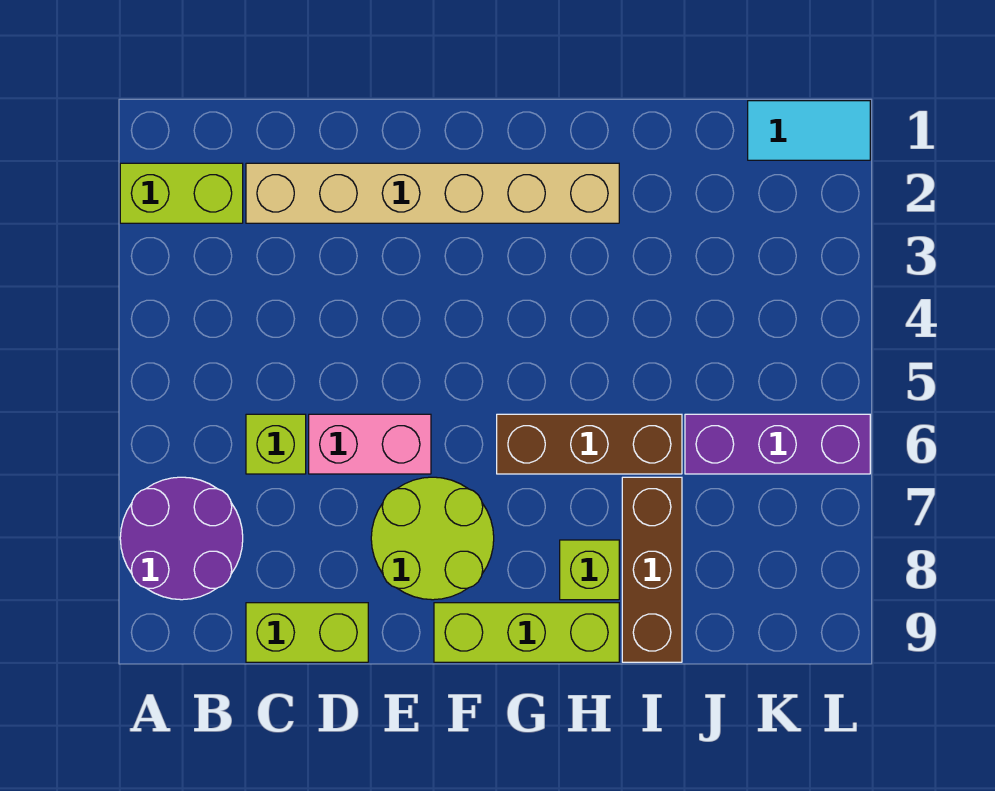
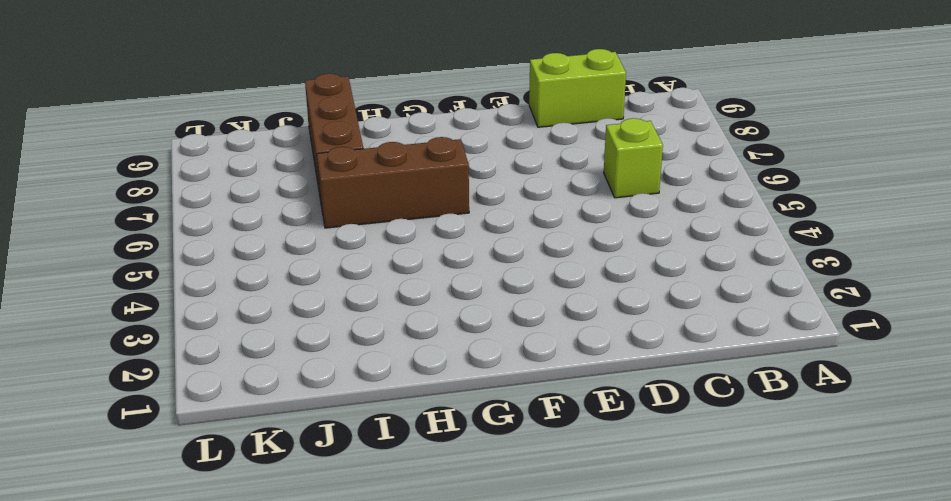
none -> lime 1x2 brick [120,163,243,223]
none -> purple 2x2 round brick [120,477,243,600]
none -> tan 1x6 brick [246,163,619,223]

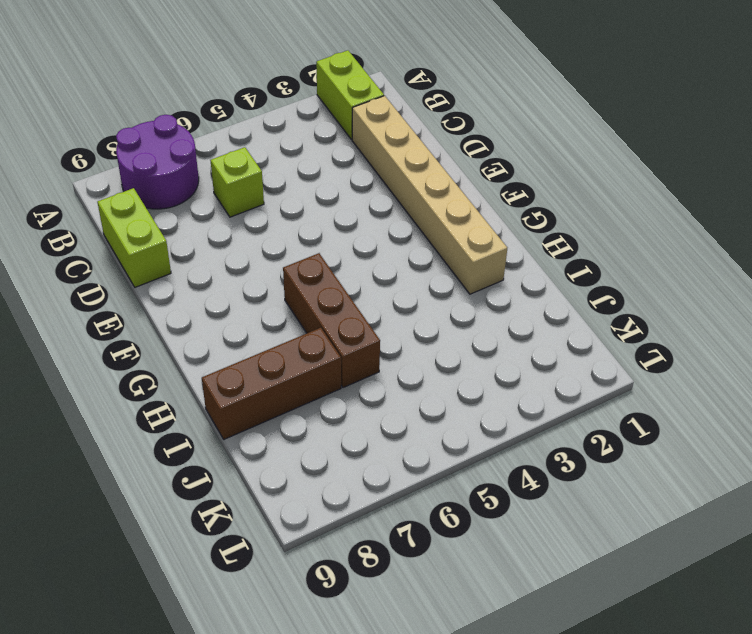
none -> pink 1x2 brick [309,414,431,474]
none -> lime 2x2 round brick [371,477,494,600]
none -> lime 1x3 brick [434,603,619,662]

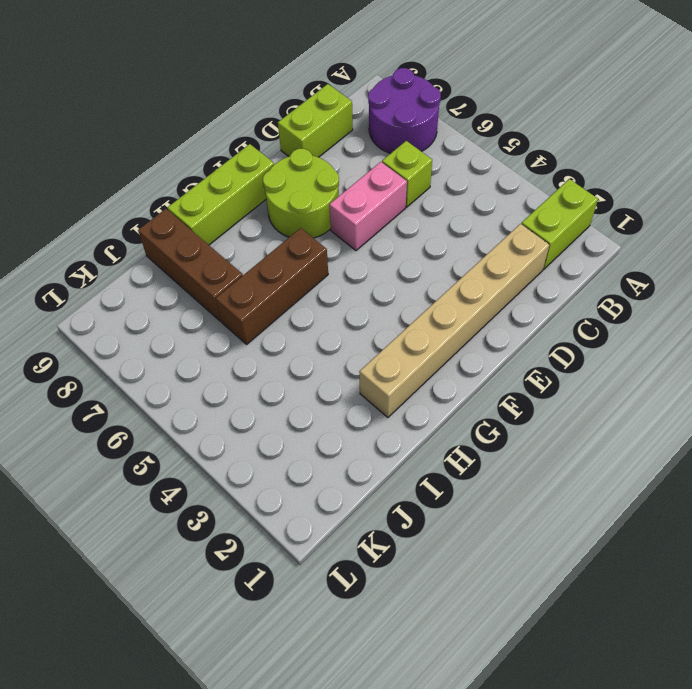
none -> lime 1x1 brick [560,540,619,600]
none -> purple 1x3 brick [685,414,870,474]
none -> cyan 1x2 tile [748,101,870,160]

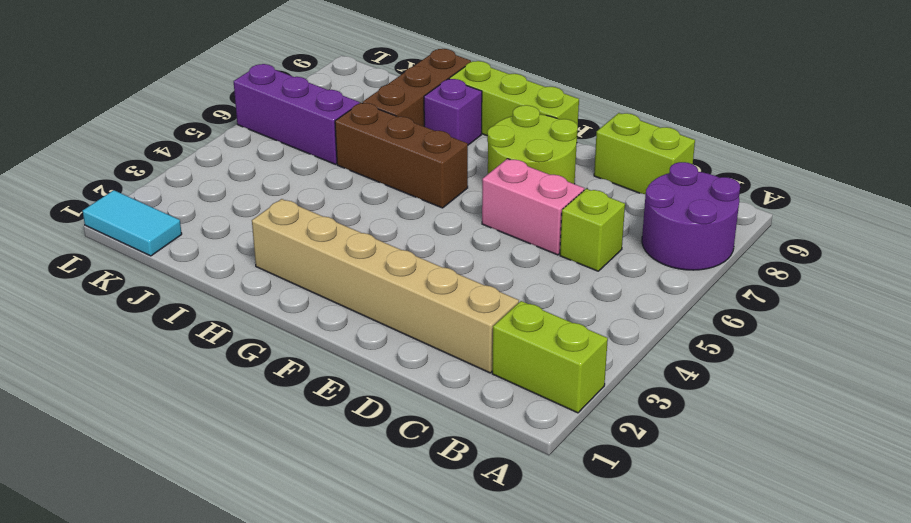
purple 1x1 brick [424,79,482,145] -> lime 1x1 brick [560,540,619,600]

